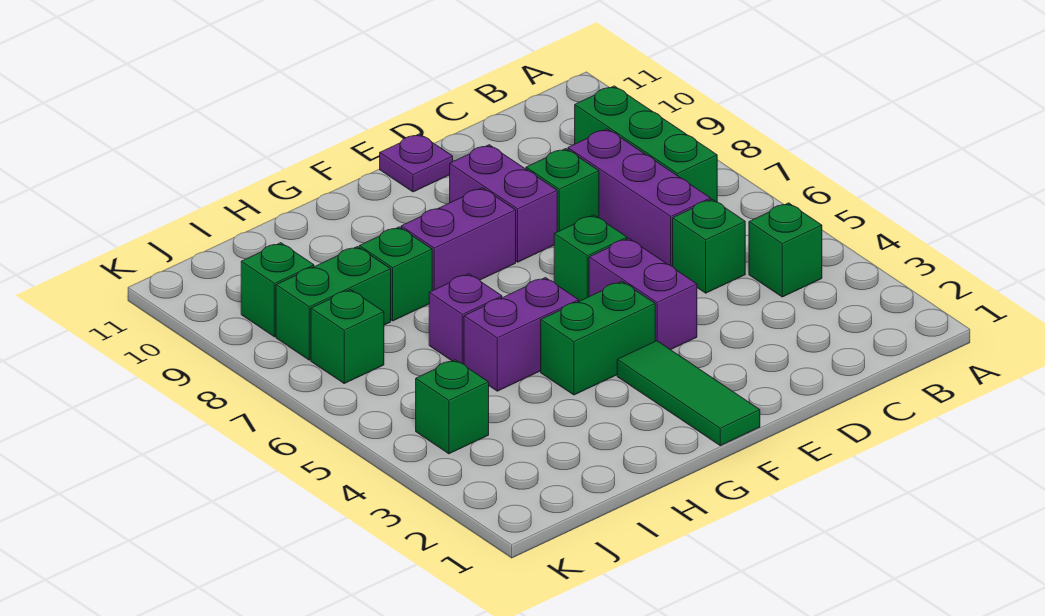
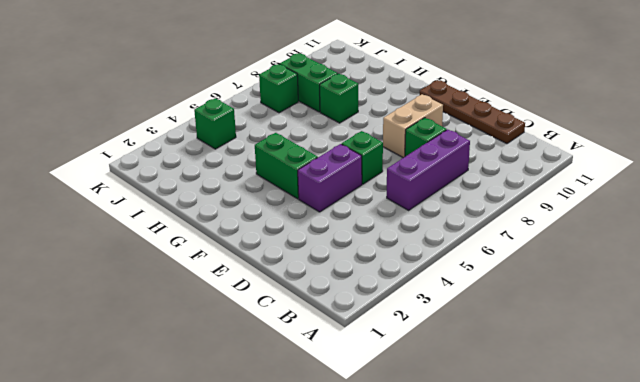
brown 1x4 plate [420,80,525,144] -> purple 1x1 plate [380,134,453,192]
tan 1x2 brick [383,94,443,158] -> purple 1x2 brick [450,145,557,262]
none -> green 1x1 brick [749,203,822,297]
none -> green 1x3 brick [575,86,717,202]
none -> green 1x1 brick [673,199,745,293]

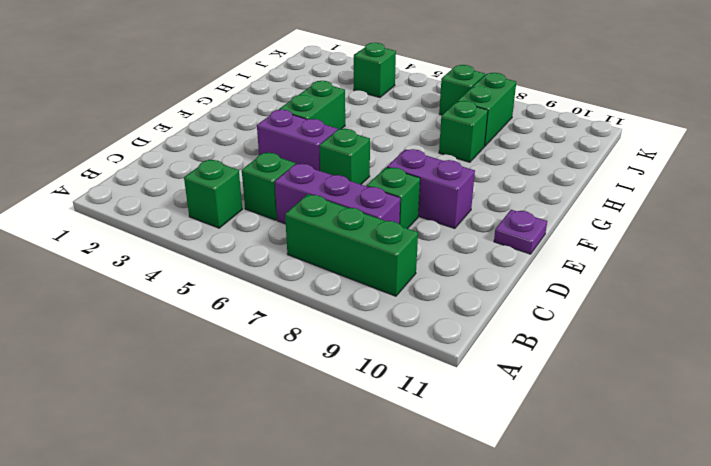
none -> green 1x3 tile [617,341,760,446]
none -> purple 1x2 brick [401,188,516,291]
none -> purple 1x2 brick [464,278,579,391]

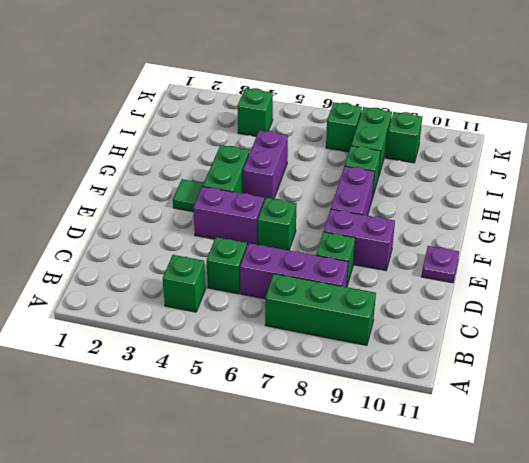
green 1x1 tile [173,179,204,212] -> green 1x3 tile [617,341,760,446]
none -> purple 1x1 brick [429,274,502,364]

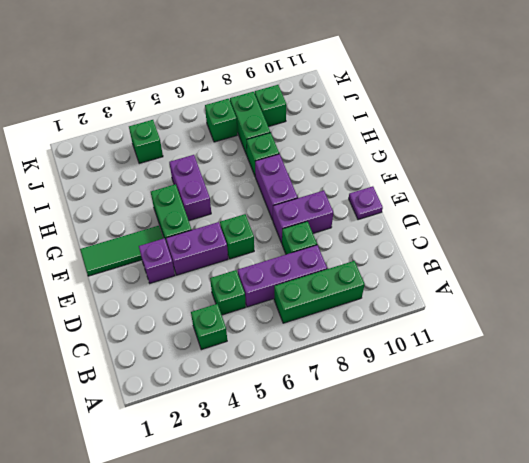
purple 1x1 brick [139,238,175,283] -> purple 1x1 brick moved to [429,274,502,364]

